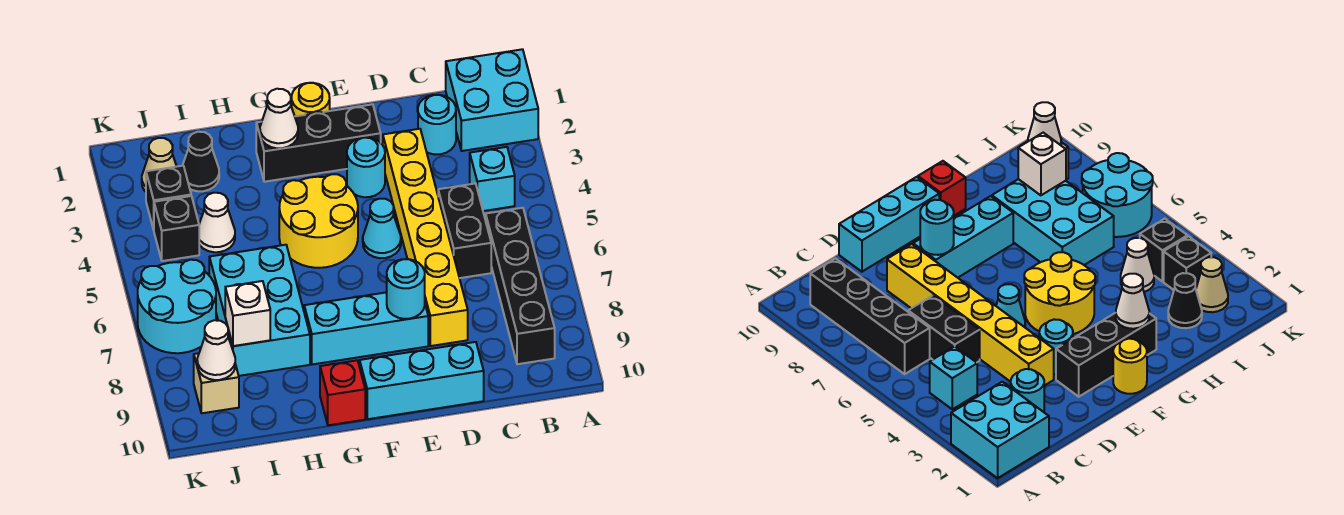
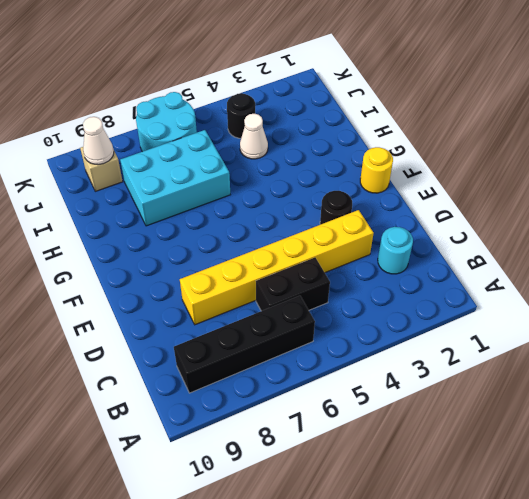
black 1x1 round brick [320,191,352,225] -> cyan 1x1 round brick [347,138,385,197]
black 1x1 round brick [227,93,255,138] -> black 1x1 brick [154,196,199,261]
none -> cyan 2x2 brick [446,49,538,151]
none -> cyan 1x1 brick [470,147,515,211]
none -> cyan 1x3 brick [360,342,484,419]

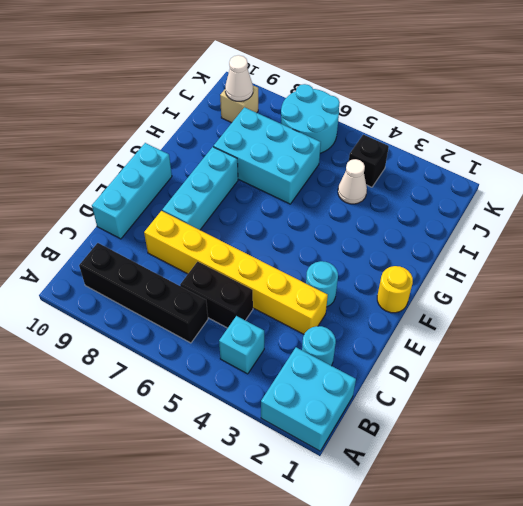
none -> black 1x3 brick [256,104,381,182]
none -> cyan 1x1 cone [363,199,401,258]
none -> yellow 2x2 round brick [279,174,358,268]

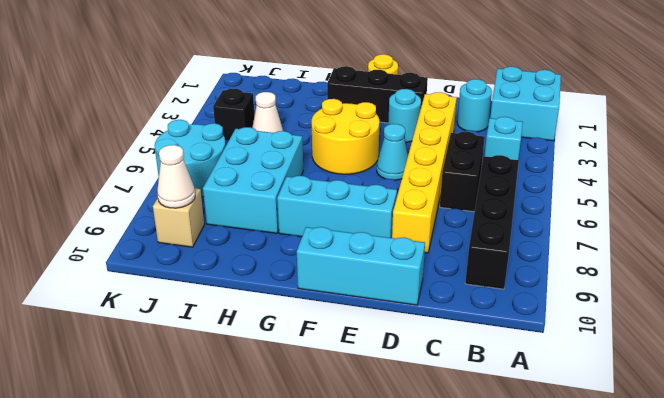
none -> red 1x1 brick [320,360,365,425]
none -> black 1x1 cone [183,132,219,191]
none -> tan 1x1 cone [142,138,177,192]

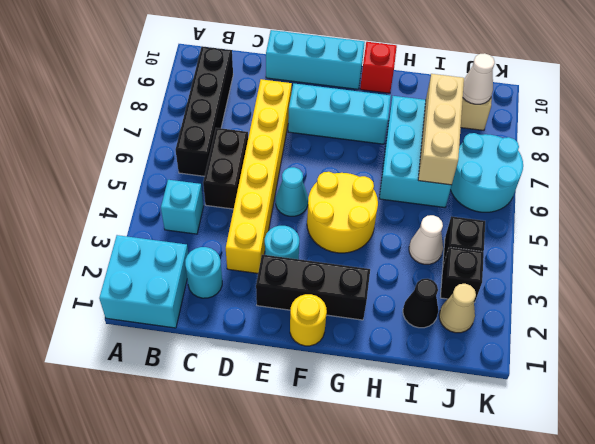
tan 1x3 brick [418,74,464,185] -> white 1x1 brick [225,281,270,346]
none -> cyan 1x1 round brick [387,259,425,319]
none -> white 1x1 cone [260,89,298,148]

